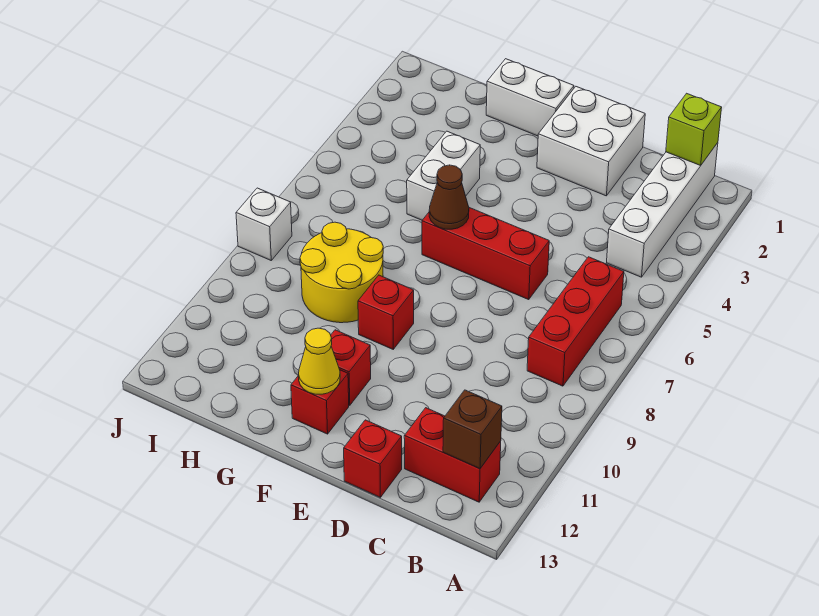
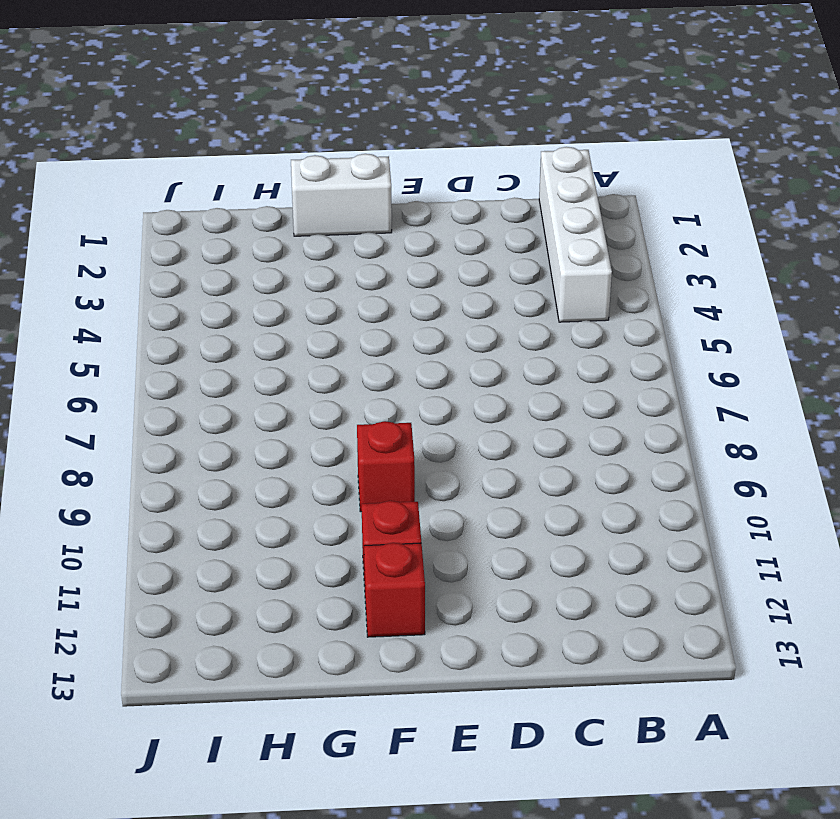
none -> red 1x3 brick [527,257,624,386]
none -> red 1x2 brick [404,408,501,502]
none -> white 2x2 brick [537,87,645,196]

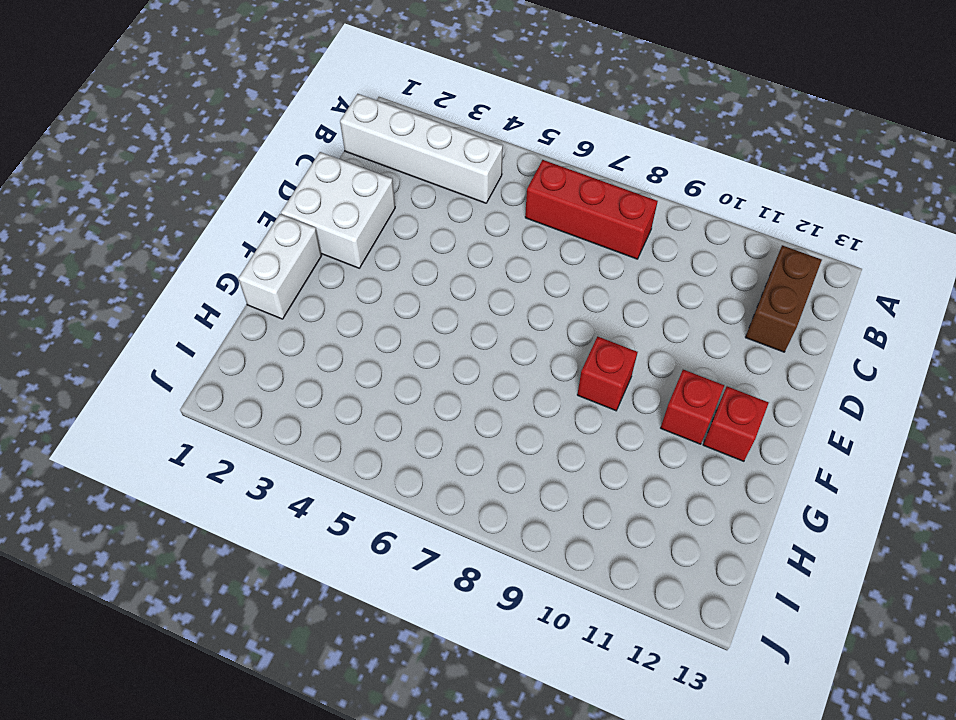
brown 1x2 brick [745,245,822,352] -> red 1x2 brick [404,408,501,502]
none -> red 1x3 brick [422,208,549,299]
none -> red 1x1 brick [344,420,402,498]
none -> white 1x2 brick [407,131,480,220]

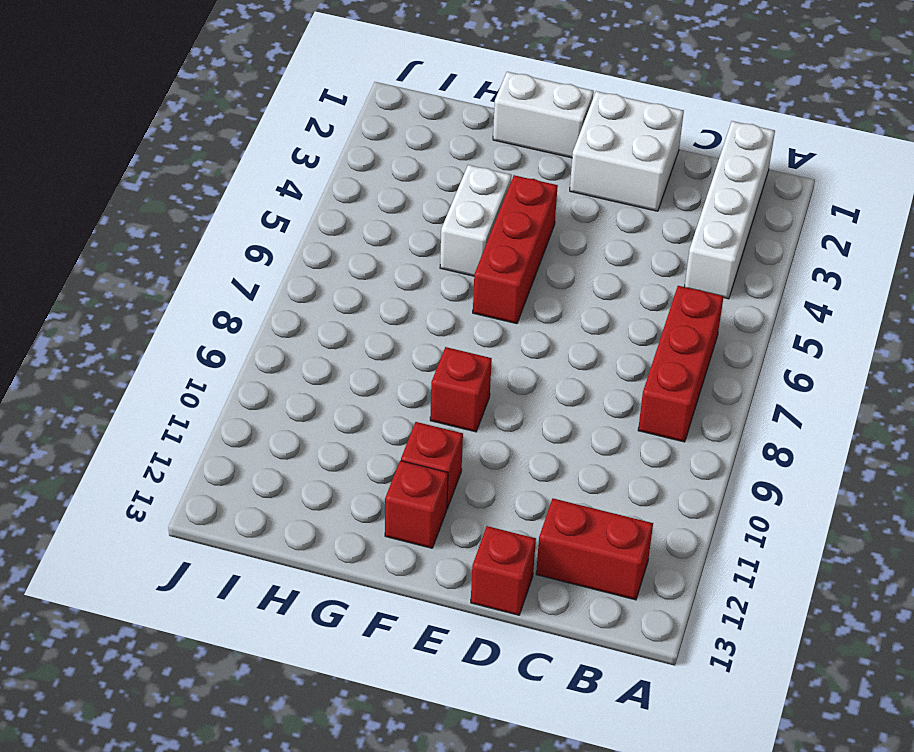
red 1x3 brick [473,175,558,324] -> red 1x3 brick turned to [422,208,549,299]
none -> yellow 2x2 round brick [300,222,383,323]
none -> white 1x1 brick [236,188,292,260]
none -> lime 1x1 brick [666,93,722,165]

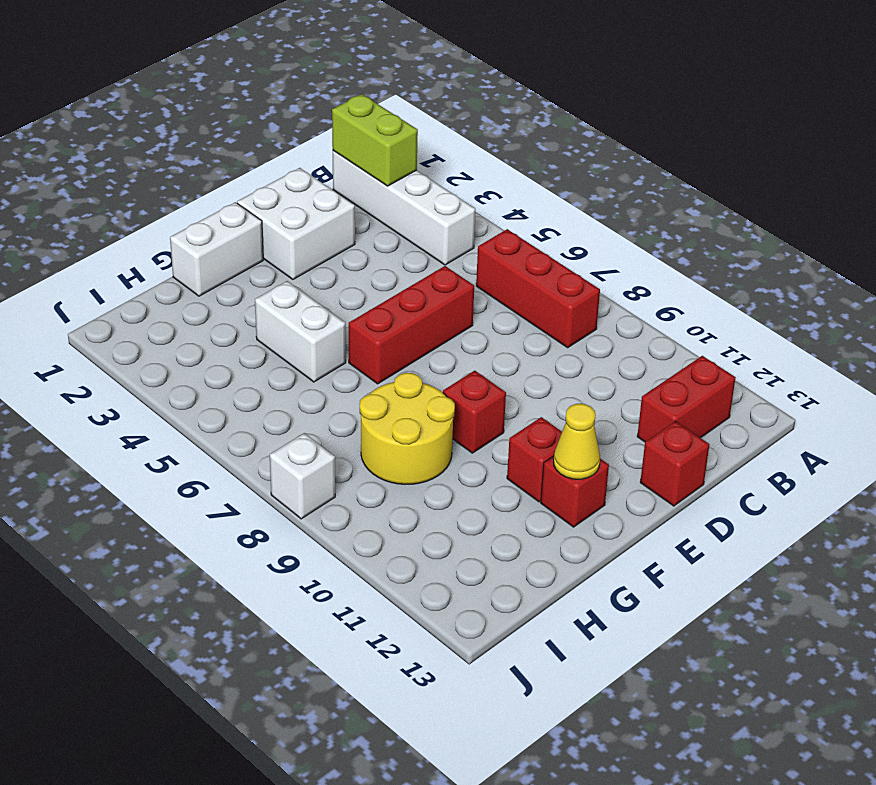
lime 1x2 brick [332,94,418,186] -> lime 1x1 brick [666,93,722,165]
none -> brown 1x1 brick [443,390,502,468]
none -> brown 1x1 cone [429,165,469,229]

